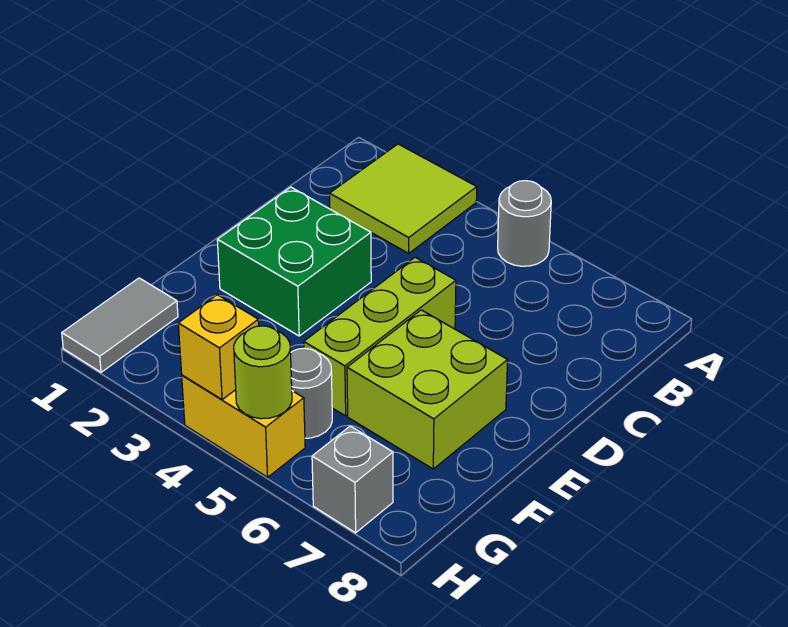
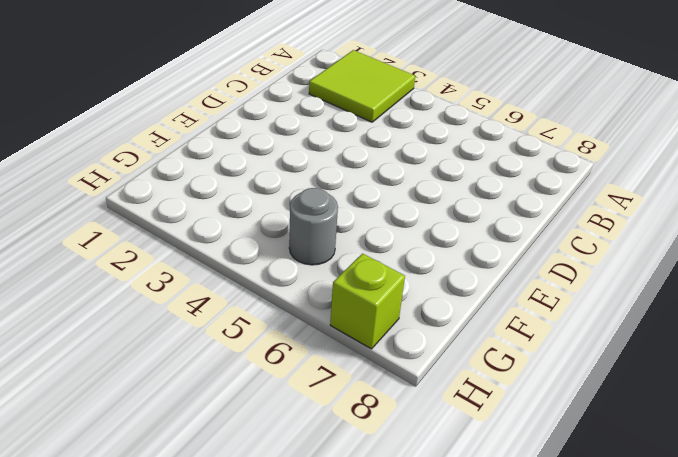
lime 1x1 brick [330,254,405,349] -> grey 1x1 brick [312,426,393,533]
none -> grey 1x1 round brick [498,181,551,266]
none -> green 2x2 brick [217,187,371,336]

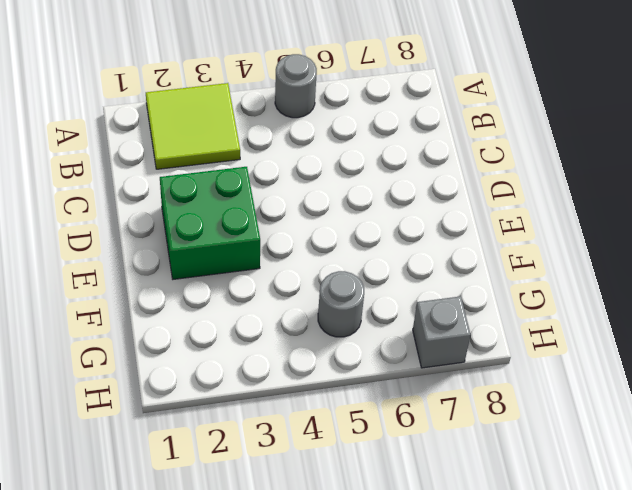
none -> lime 1x3 brick [304,257,456,416]
none -> lime 2x2 brick [347,310,508,469]

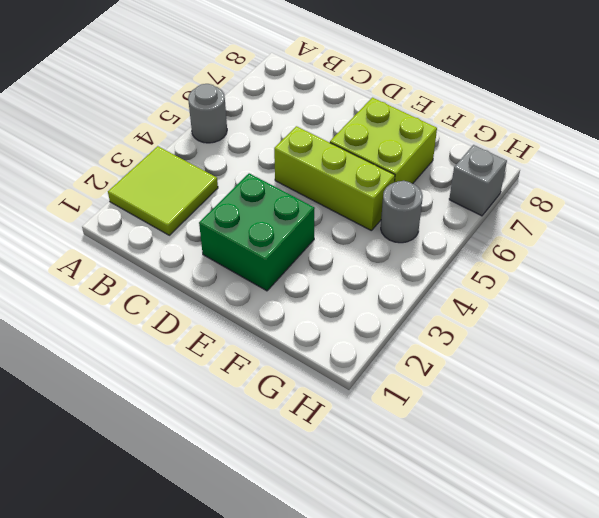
none -> grey 1x2 tile [62,278,178,372]
none -> yellow 1x2 brick [182,375,305,477]

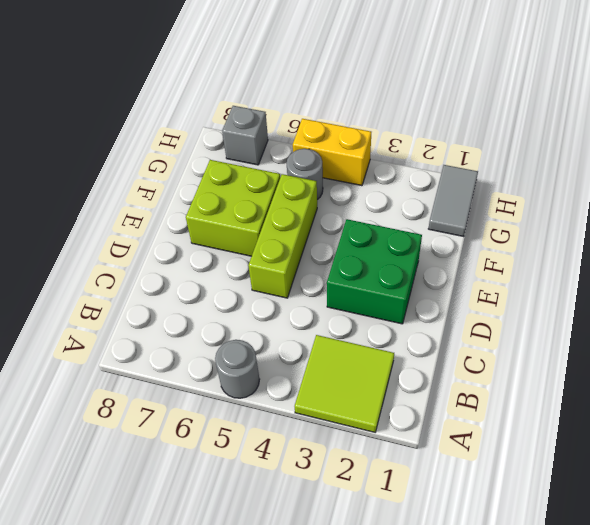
none -> yellow 1x1 brick [178,295,259,400]
none -> lime 1x1 round brick [234,326,292,419]

